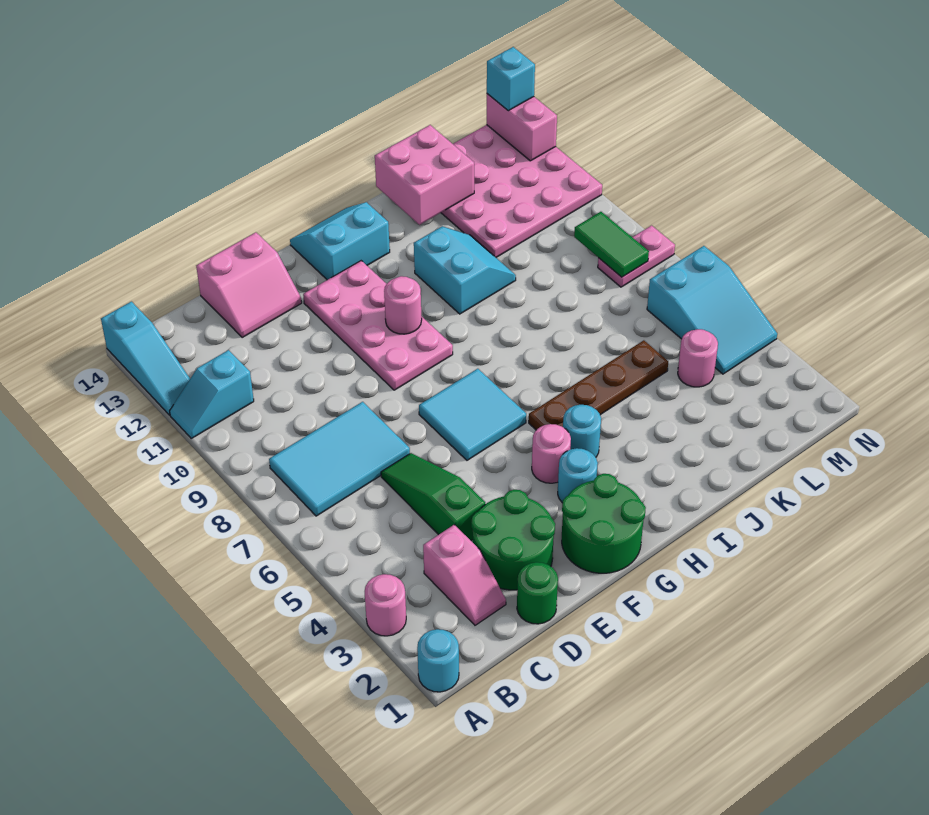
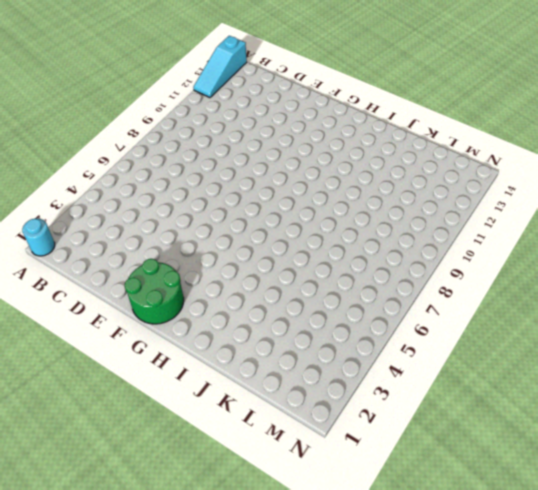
none -> pink 1x1 round brick [365,574,406,636]
none -> cyan 1x2 slope [170,350,254,438]
none -> cyan 2x3 tile [269,402,410,516]

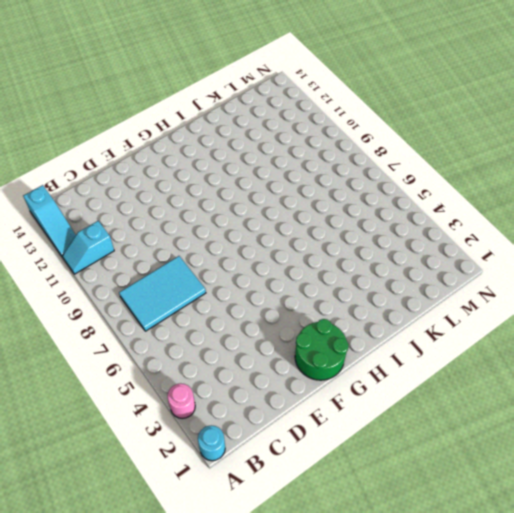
none -> pink 1x2 slope [423,525,506,625]
none -> green 1x1 round brick [517,562,558,624]
none -> green 2x2 round brick [471,490,555,590]

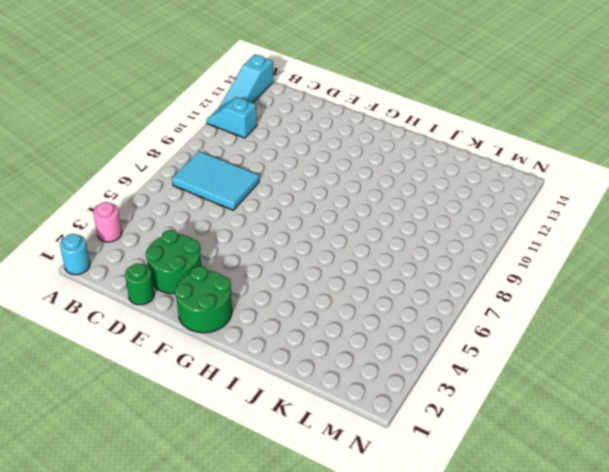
none -> pink 1x2 slope [423,525,506,625]
none -> green 1x3 slope [381,453,485,540]
none -> pink 2x2 slope [196,232,302,337]

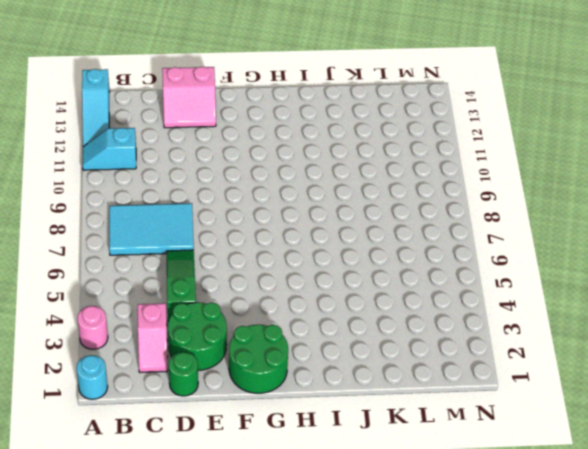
none -> cyan 2x2 tile [419,369,526,460]
none -> pink 2x4 plate [303,261,453,390]
none -> cyan 1x1 round brick [558,448,598,503]

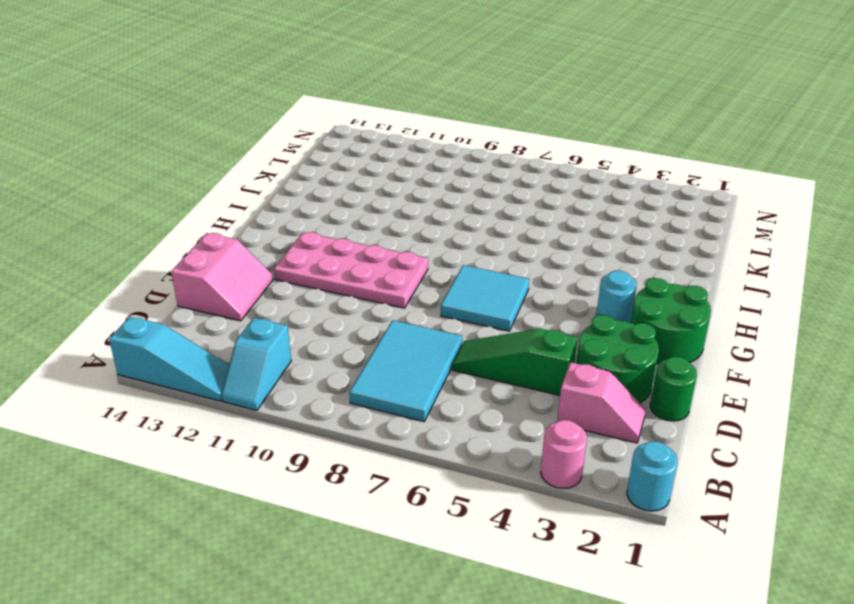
none -> pink 1x1 round brick [532,424,571,483]
none -> cyan 2x2 slope [290,202,390,280]
none -> cyan 1x1 round brick [563,405,601,457]

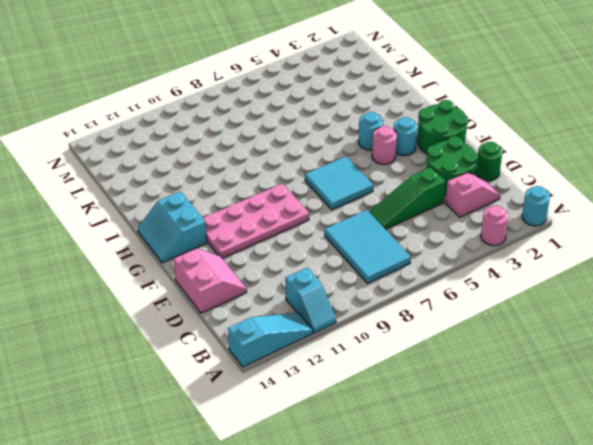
none -> brown 1x4 plate [529,340,668,430]
none -> cyan 2x2 slope [414,226,516,314]
none -> pink 4x4 plate [441,125,602,257]

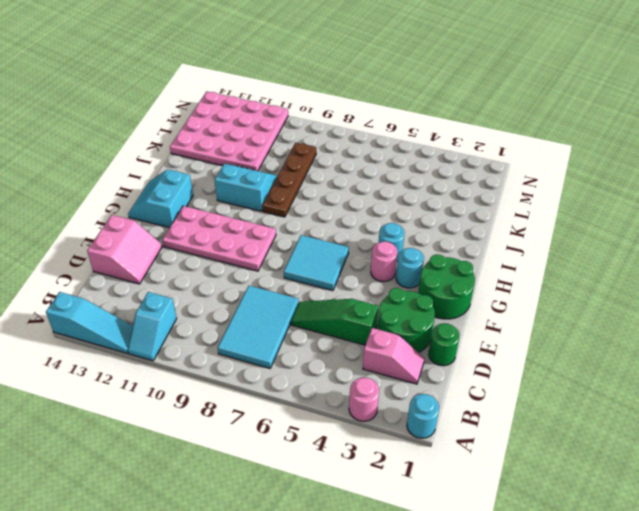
brown 1x4 plate [262,143,316,217] -> brown 1x4 plate moved to [529,340,668,430]
none -> pink 1x1 round brick [678,329,718,387]
none -> cyan 2x3 slope [647,246,777,374]
none -> pink 1x2 plate [598,226,675,287]

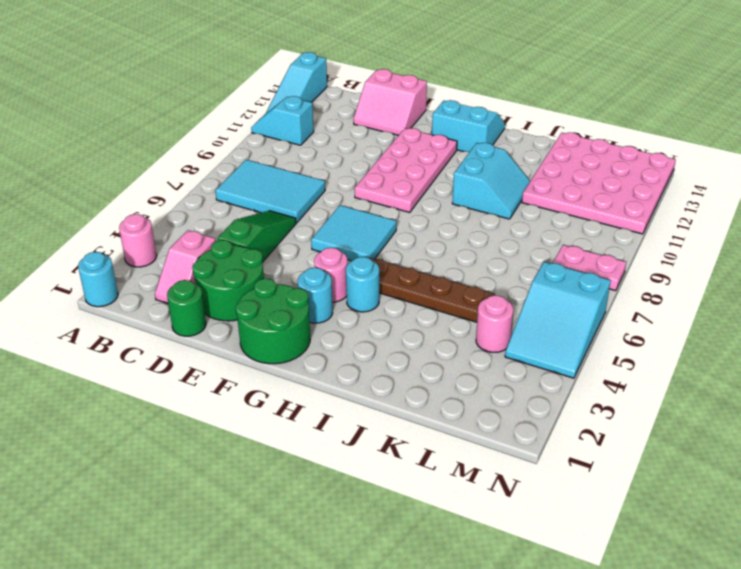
none -> pink 1x1 round brick [384,276,422,334]
none -> pink 2x2 brick [375,125,474,225]
none -> green 1x2 tile [574,212,649,277]

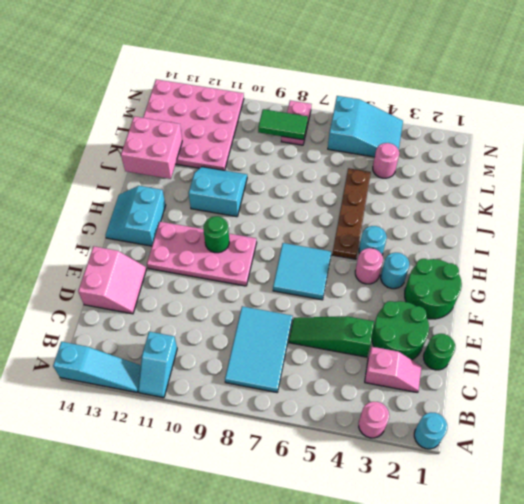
green 1x1 round brick [203,216,229,253] -> pink 1x1 round brick [384,276,422,334]
none -> pink 1x2 brick [487,94,557,161]
none -> cyan 1x1 brick [487,47,535,111]

